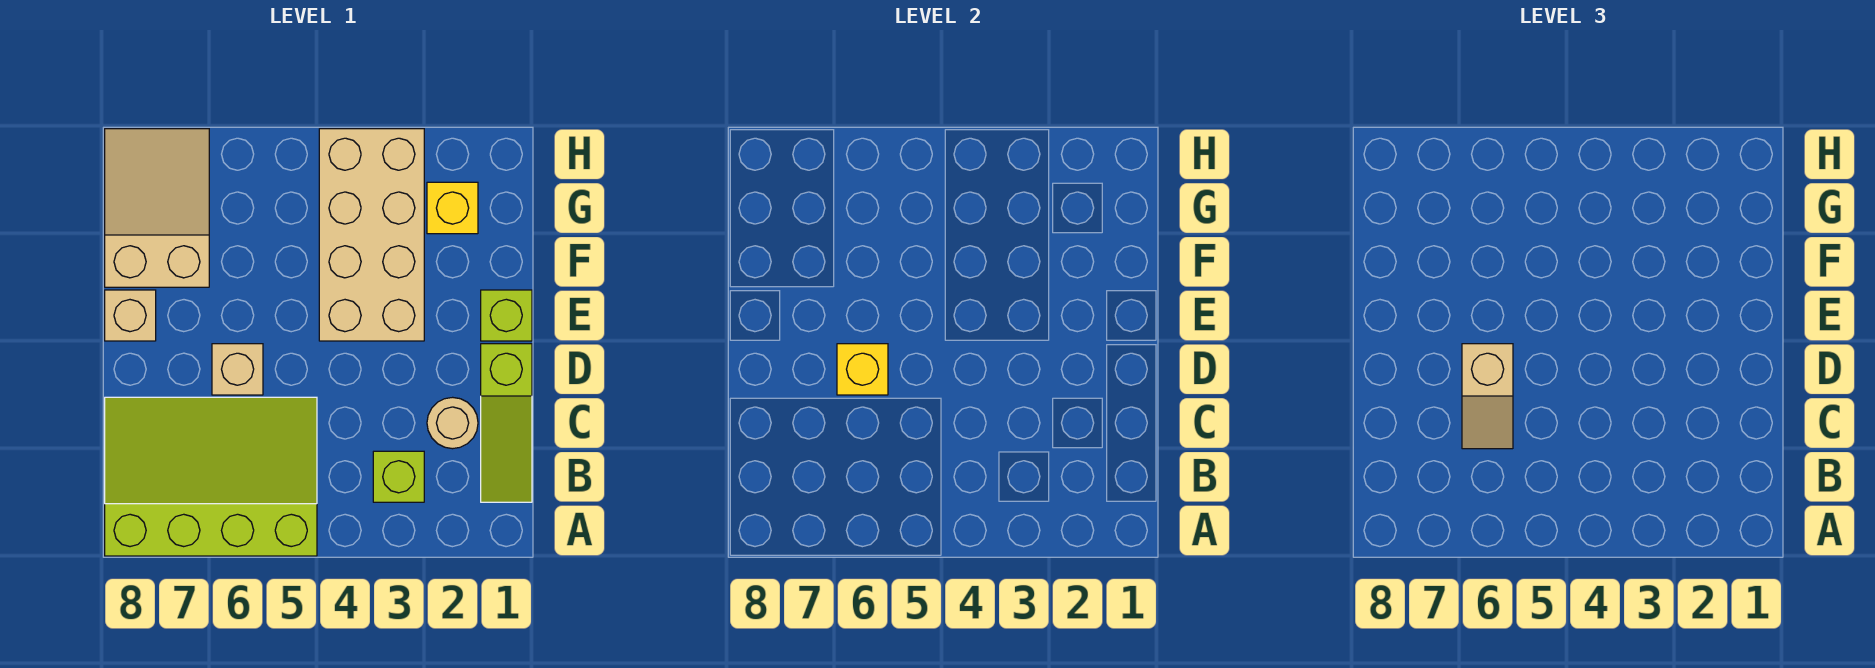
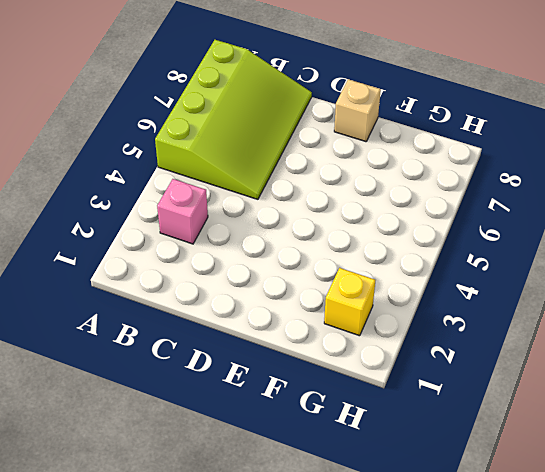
pink 1x1 brick [157,179,208,244] -> lime 1x1 brick [373,451,424,502]
none -> lime 1x3 slope [481,344,532,502]
none -> tan 1x1 round brick [427,397,478,449]
none -> tan 1x1 brick [212,344,263,395]

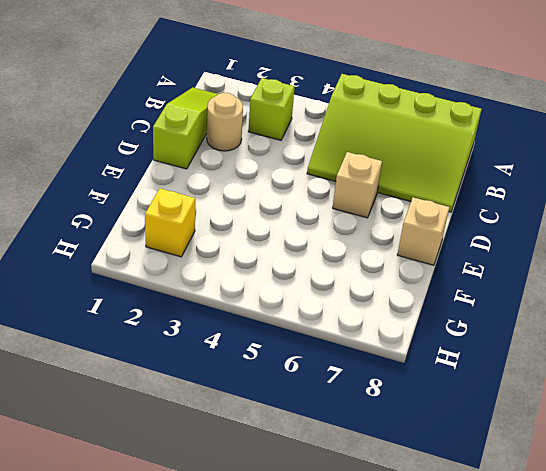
none -> lime 1x1 brick [481,290,532,341]
none -> tan 2x4 brick [319,129,424,341]
none -> tan 2x3 slope [105,129,209,287]

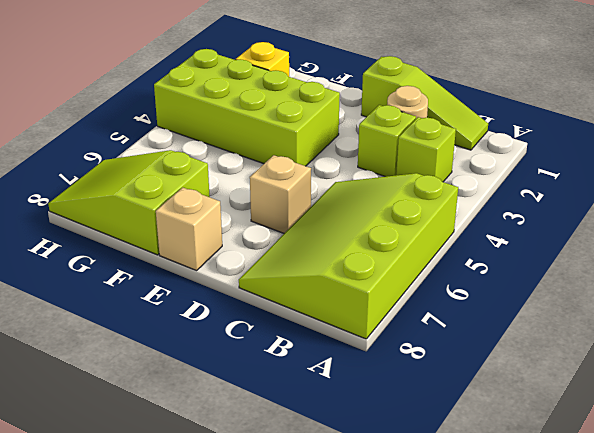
lime 1x1 brick [358,105,416,177] -> lime 1x1 brick moved to [481,290,532,341]
lime 2x4 brick [154,49,340,166] -> tan 2x4 brick [319,129,424,341]
lime 2x3 slope [48,150,210,255] -> tan 2x3 slope [105,129,209,287]
none -> yellow 1x1 brick [837,344,888,395]
none -> tan 1x2 slope [1462,344,1513,449]

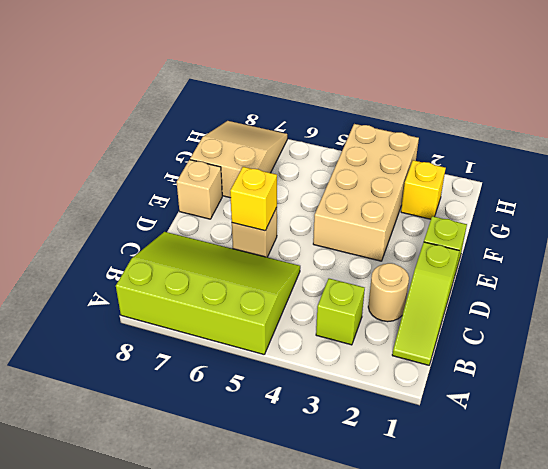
none -> tan 1x2 slope [1462,344,1513,449]

